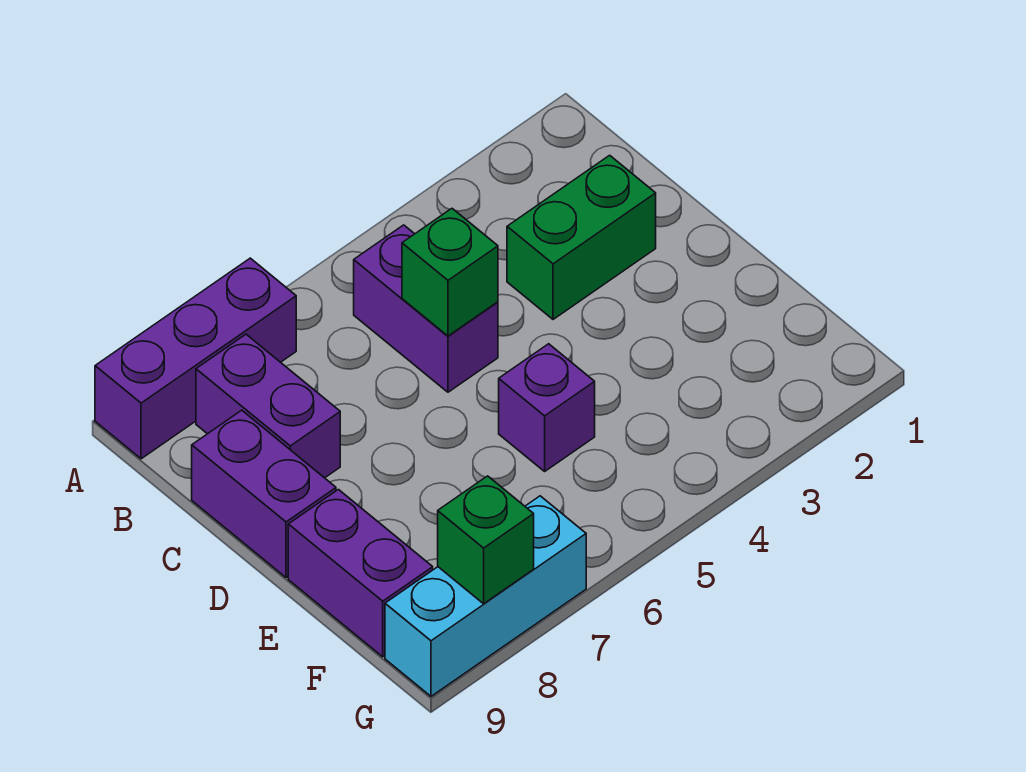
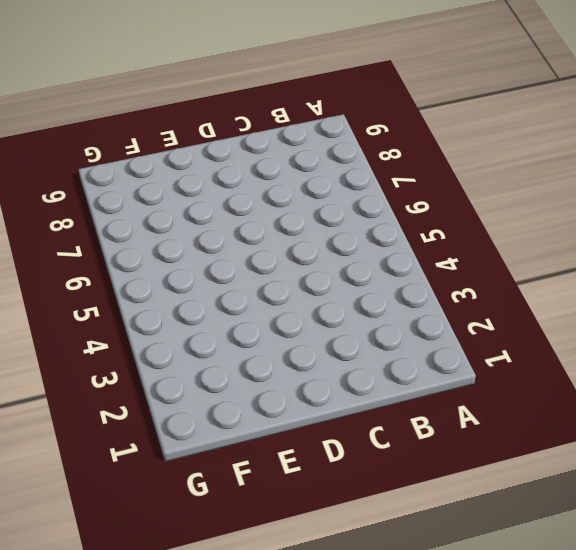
none -> purple 1x3 brick [95,258,296,459]
none -> purple 1x2 brick [354,225,498,392]

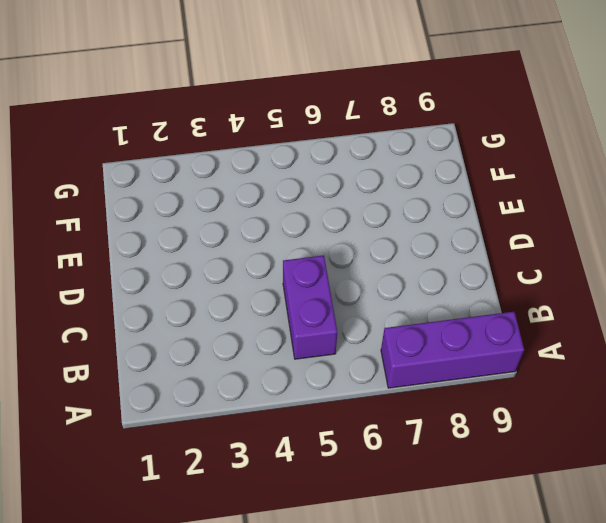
none -> purple 1x2 brick [196,334,340,478]
none -> green 1x2 brick [507,155,656,319]

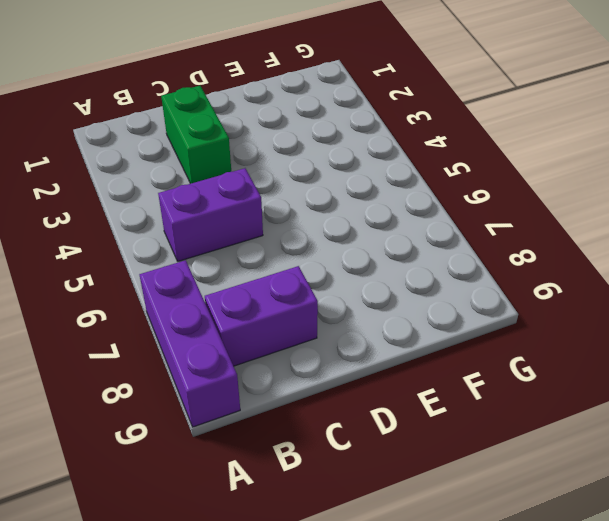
none -> purple 1x2 brick [192,410,336,578]
none -> purple 1x1 brick [499,344,595,471]

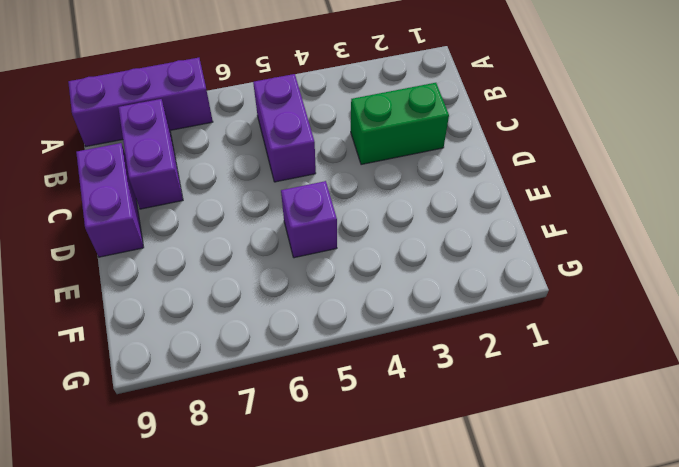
none -> purple 1x2 brick [288,490,433,657]
none -> cyan 1x3 brick [385,496,586,696]

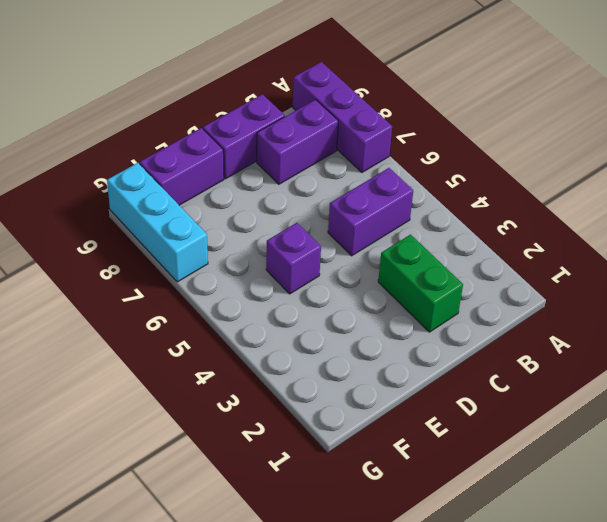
none -> green 1x1 brick [402,209,498,336]
none -> green 1x1 brick [438,476,534,604]

